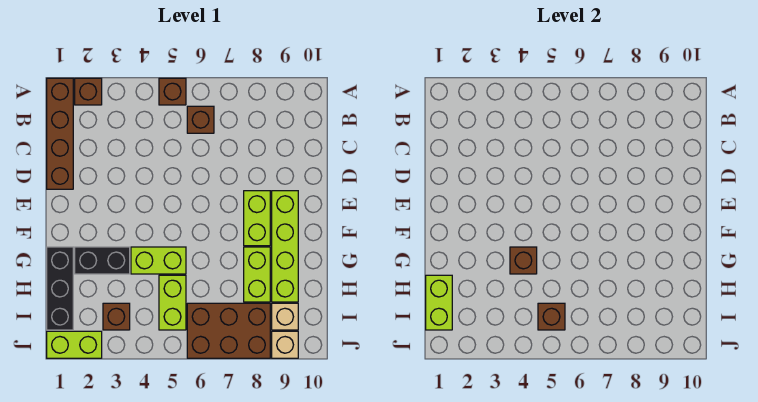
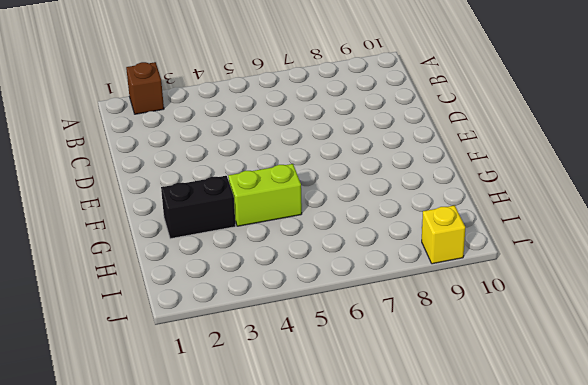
yellow 1x1 brick [422,205,465,264] -> tan 1x1 brick [272,331,298,358]
none -> brown 1x4 brick [47,78,73,189]
none -> brown 1x1 brick [159,78,186,105]
none -> brown 1x1 brick [187,106,214,133]

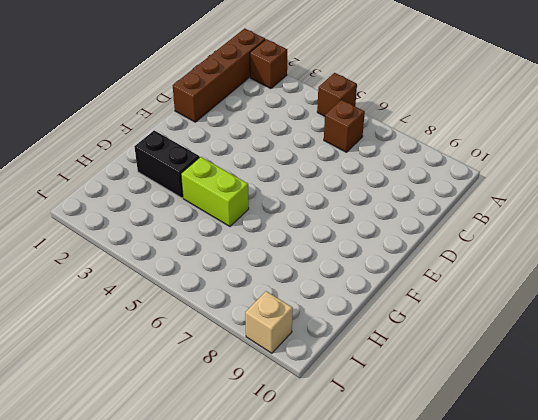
none -> lime 1x2 brick [244,191,270,246]
none -> lime 1x4 brick [272,191,298,302]
none -> black 1x3 brick [47,247,73,330]

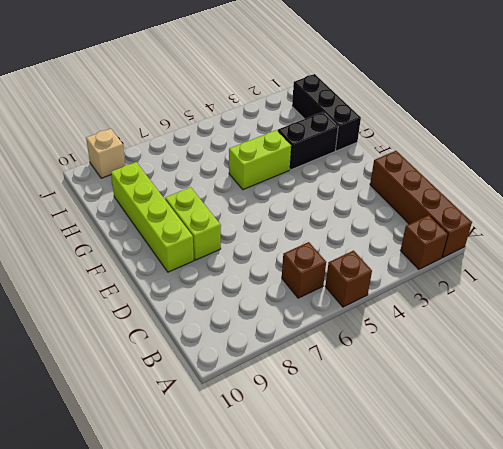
none -> lime 1x2 brick [244,247,270,302]
none -> lime 1x2 brick [159,275,186,330]
none -> brown 1x1 brick [103,303,130,330]

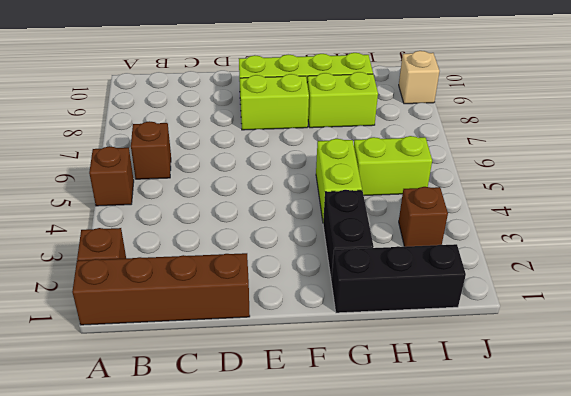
none -> brown 2x3 brick [187,303,270,358]
none -> tan 1x1 brick [272,303,298,330]
none -> lime 1x2 brick [47,331,102,358]

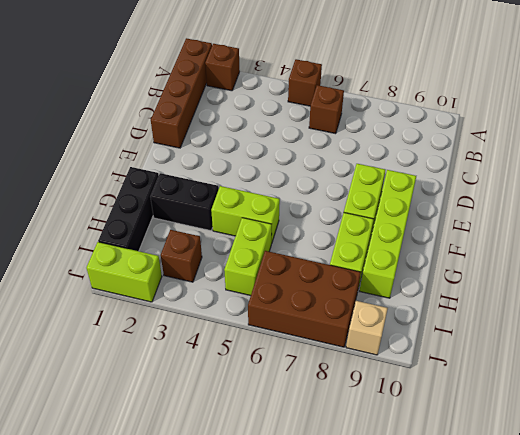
none -> tan 1x1 brick [272,303,298,330]
none -> brown 1x1 brick [510,247,537,274]
none -> lime 1x2 brick [426,275,452,330]

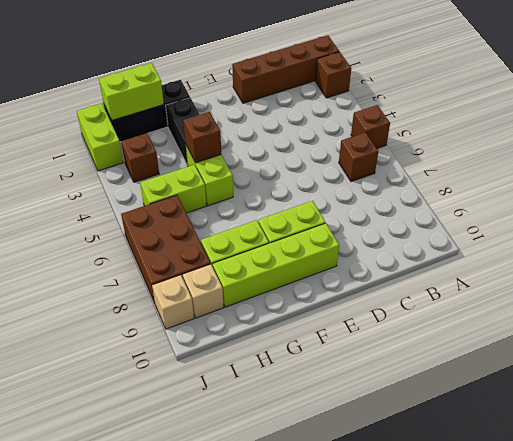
none -> brown 1x1 brick [538,303,565,330]

